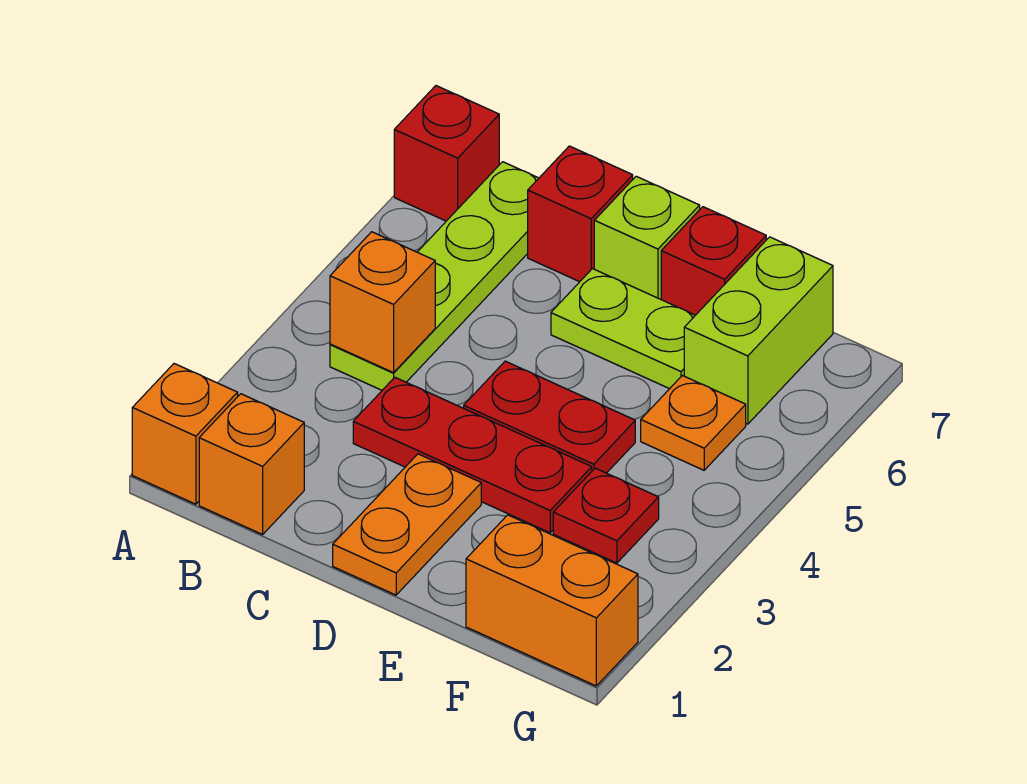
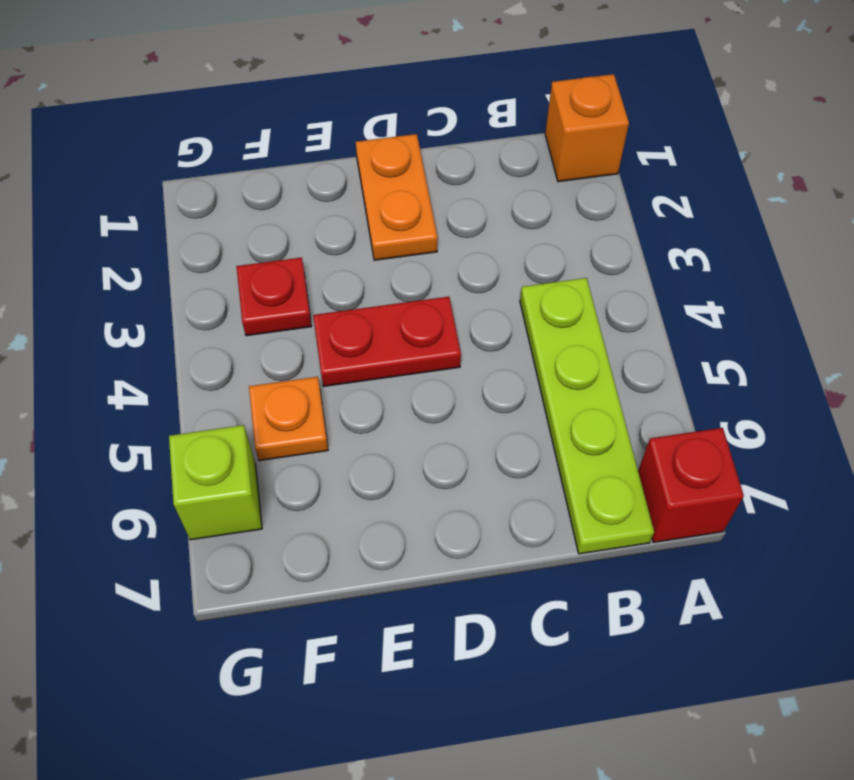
lime 1x1 brick [169,425,262,540] -> lime 1x1 brick moved to [594,176,700,299]
none -> orange 1x1 brick [199,394,304,535]
none -> red 1x3 plate [353,377,592,533]
none -> red 1x1 brick [528,146,633,282]

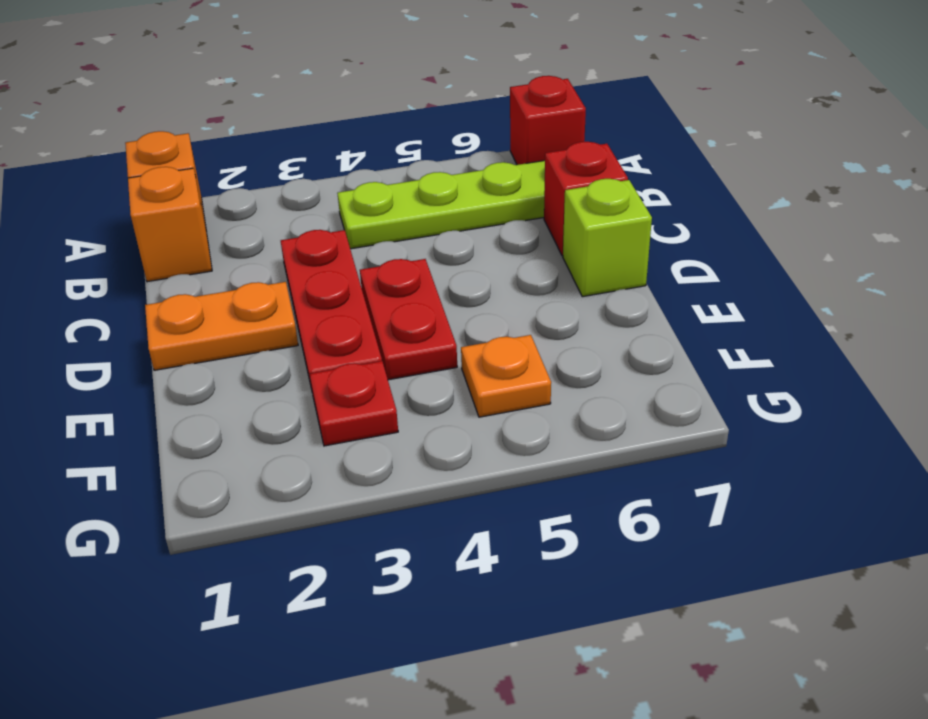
none -> lime 1x2 plate [551,269,695,389]
none -> red 1x1 brick [661,207,766,315]
none -> orange 1x2 brick [466,515,638,686]

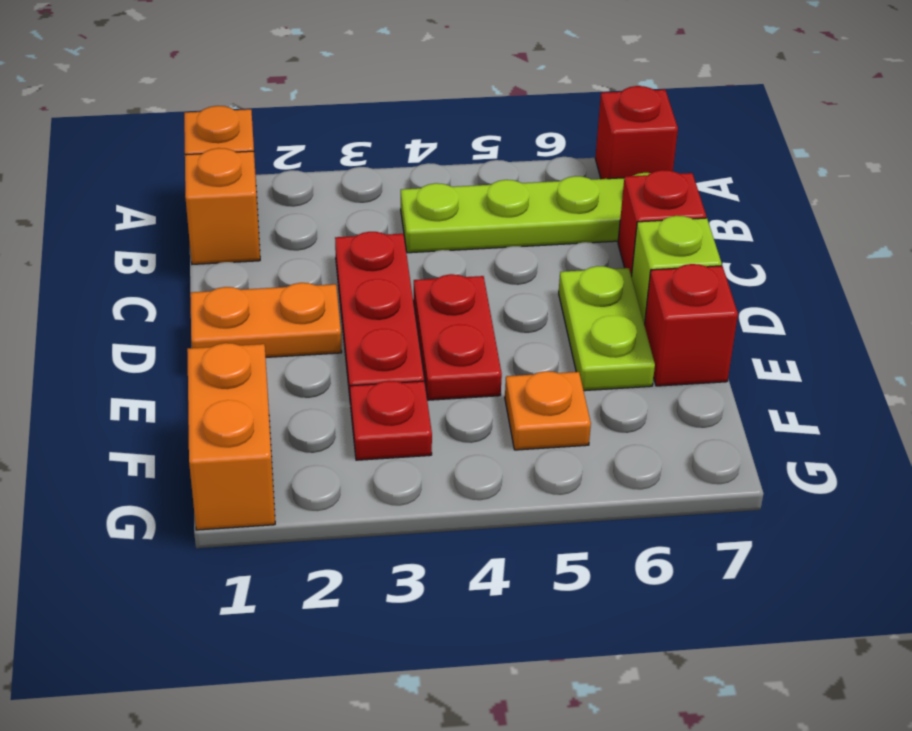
none -> lime 1x2 brick [684,237,833,424]
none -> orange 1x1 brick [330,232,435,373]

